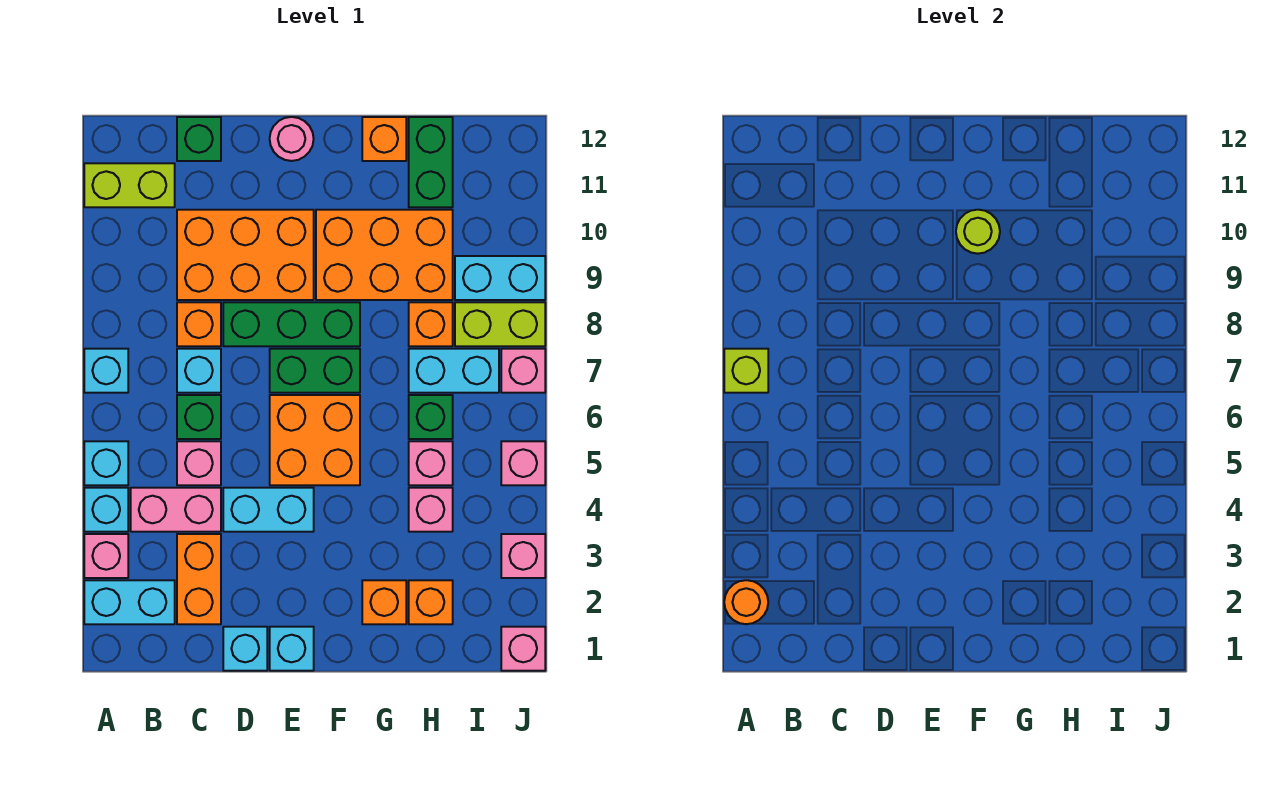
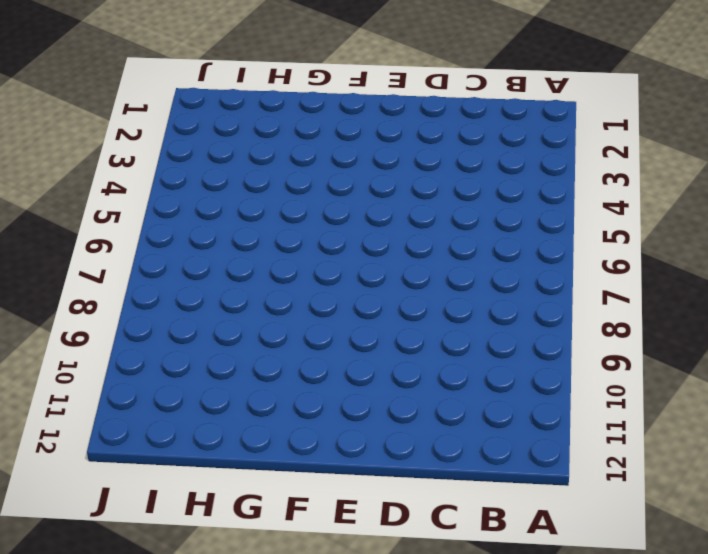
none -> cyan 1x2 brick [84,580,175,624]
none -> pink 1x1 brick [84,534,128,578]
none -> cyan 1x1 brick [84,488,128,532]
none -> cyan 1x1 brick [84,441,128,485]

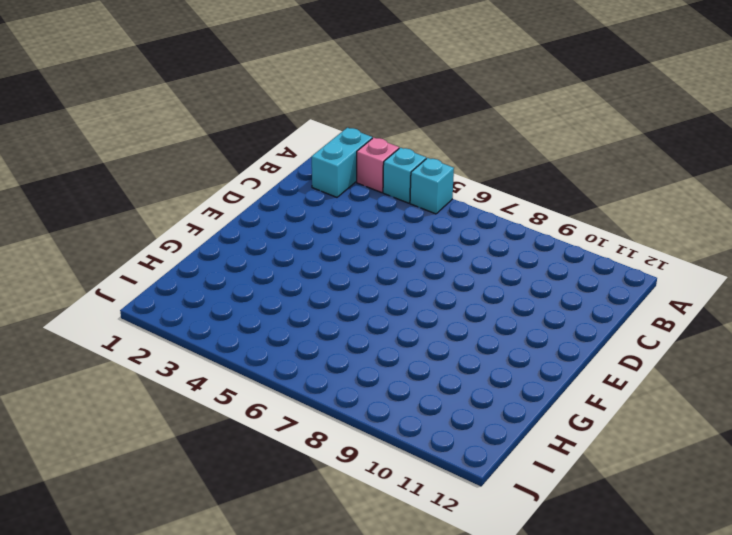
none -> cyan 1x1 brick [84,349,128,393]
none -> lime 1x2 brick [84,163,175,207]
none -> pink 1x2 brick [131,488,221,532]
none -> orange 1x2 brick [177,534,221,624]

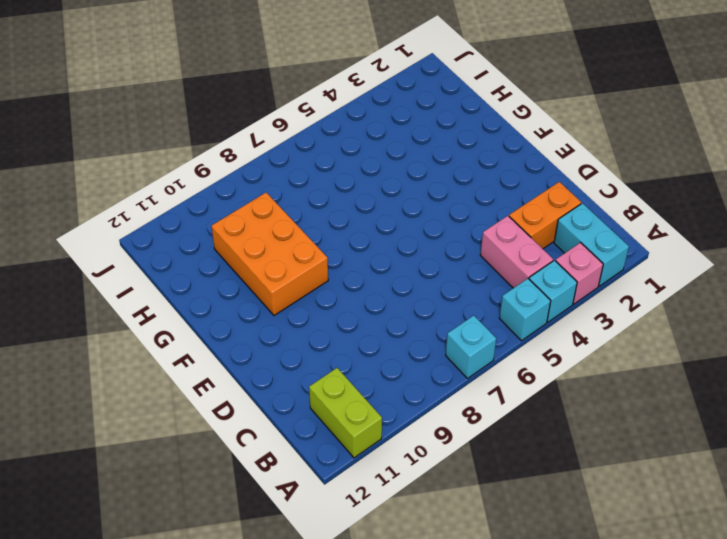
none -> pink 1x1 brick [177,441,221,485]
none -> green 1x1 brick [177,395,221,439]
none -> cyan 1x1 brick [177,349,221,393]
none -> orange 1x1 brick [177,302,221,346]

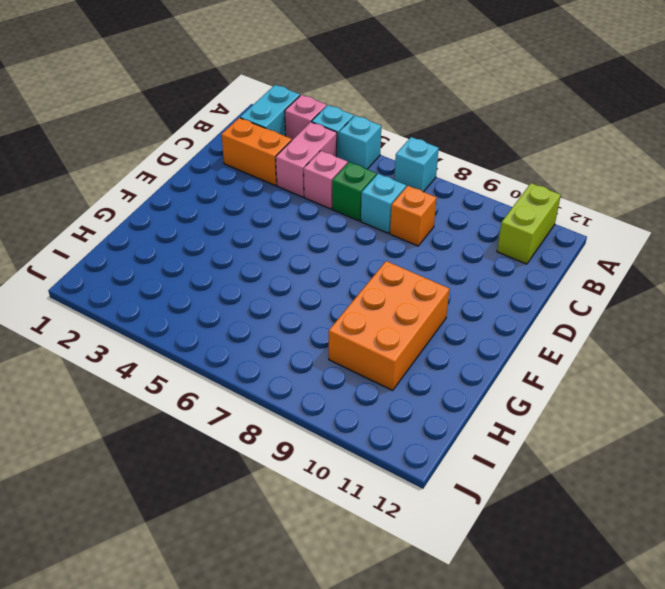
none -> orange 2x3 brick [177,210,314,300]
none -> green 1x1 brick [177,117,221,161]
none -> cyan 1x1 brick [223,627,267,671]
none -> cyan 1x2 brick [223,488,314,532]

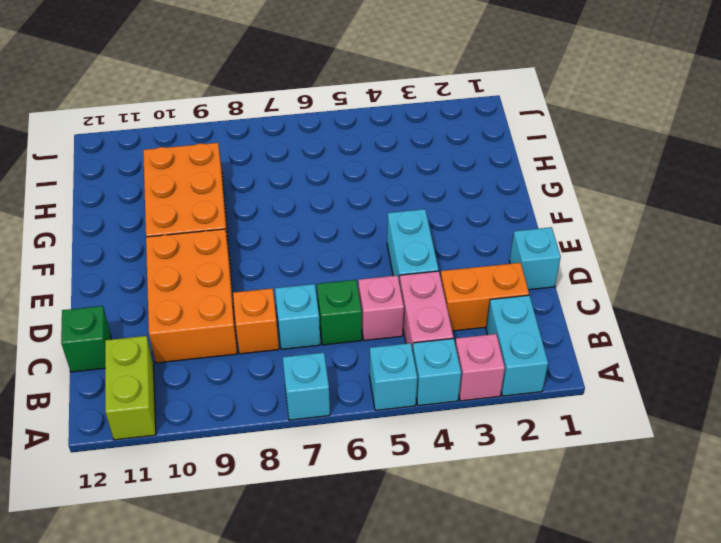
none -> green 1x3 brick [223,302,360,346]
none -> cyan 1x1 brick [270,627,314,671]
none -> orange 2x2 brick [270,395,360,485]
none -> green 1x2 brick [270,349,360,393]

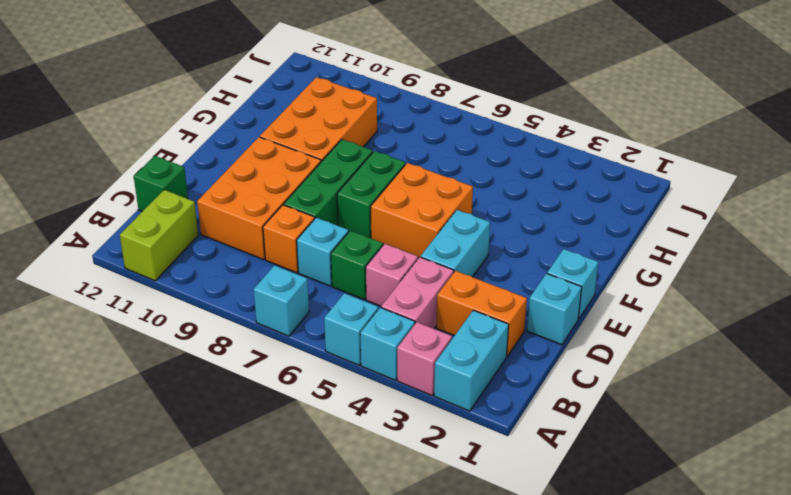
none -> pink 1x1 round brick [270,117,314,161]
none -> orange 1x1 brick [362,580,406,624]
none -> orange 1x1 brick [362,117,406,161]
none -> orange 1x1 brick [409,580,453,624]

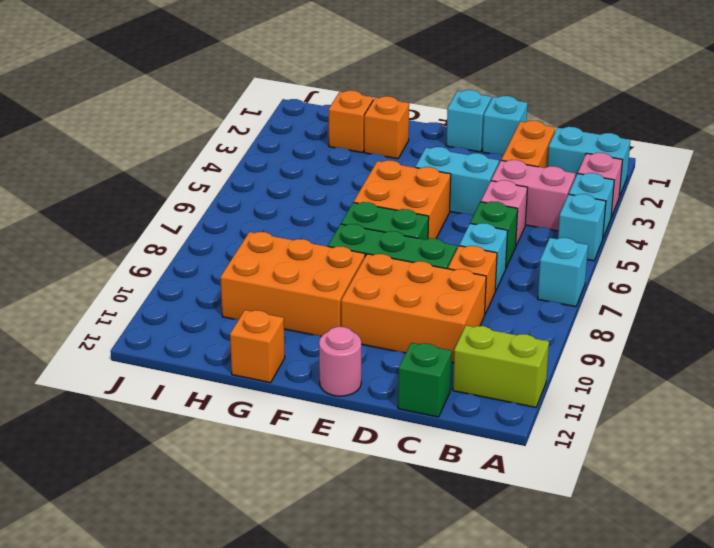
none -> pink 1x1 brick [409,488,453,532]
none -> pink 1x1 brick [409,441,453,485]
none -> green 1x1 brick [409,395,453,439]
none -> cyan 1x2 brick [409,349,499,393]

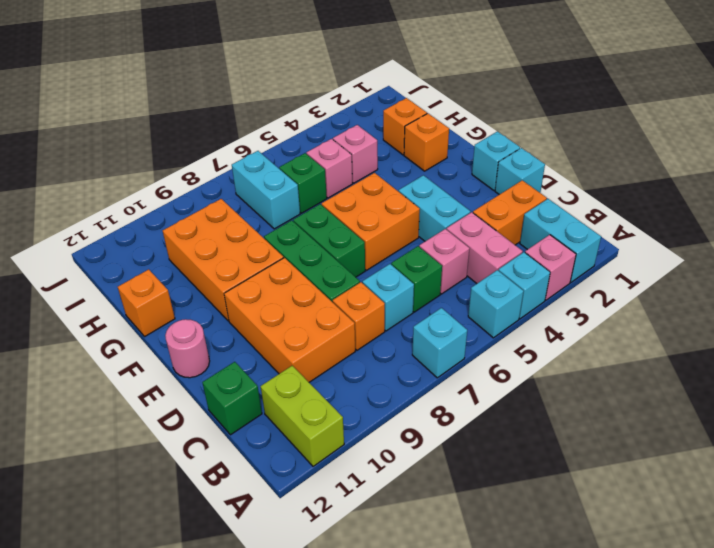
none -> orange 1x1 brick [409,302,453,346]
none -> green 1x2 brick [409,117,453,207]
none -> lime 1x2 brick [455,302,545,346]
none -> cyan 1x2 brick [455,256,545,300]

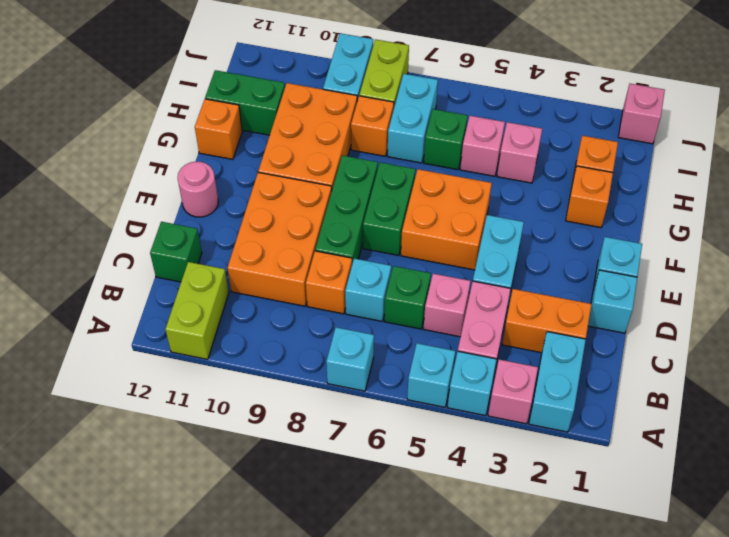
none -> pink 1x1 brick [501,534,545,578]
none -> pink 1x1 brick [501,441,545,485]
none -> pink 1x1 brick [501,349,545,393]
none -> orange 1x1 round brick [724,580,768,624]

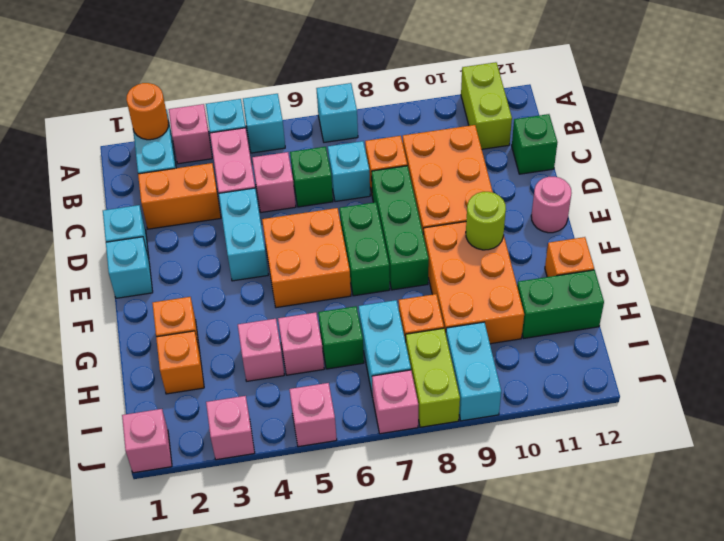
none -> lime 1x1 brick [724,349,768,393]

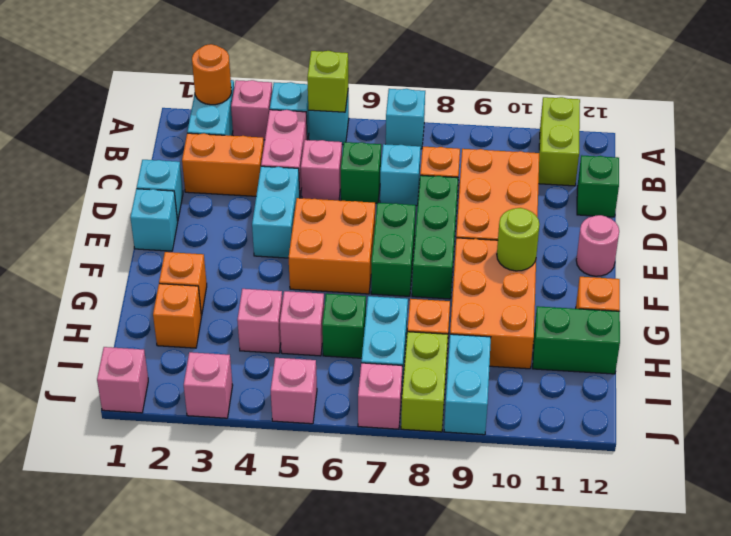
lime 1x1 brick [307,51,348,112] -> lime 1x1 brick moved to [724,349,768,393]

